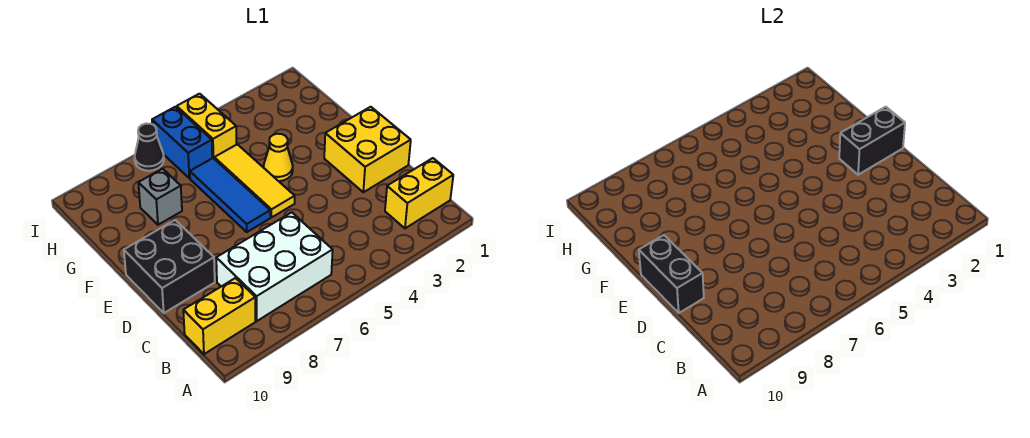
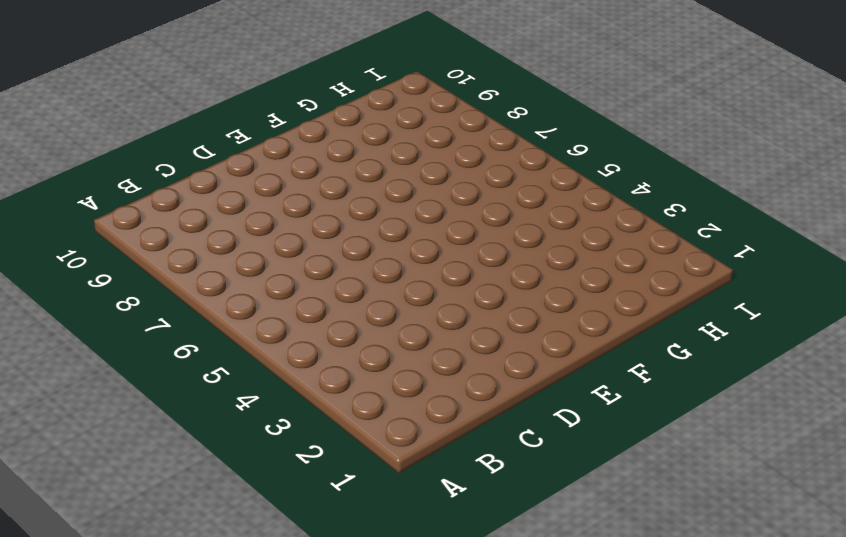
none -> yellow 1x2 brick [385,158,453,228]
none -> white 2x3 brick [216,212,333,321]
none -> yellow 1x2 brick [183,278,255,354]

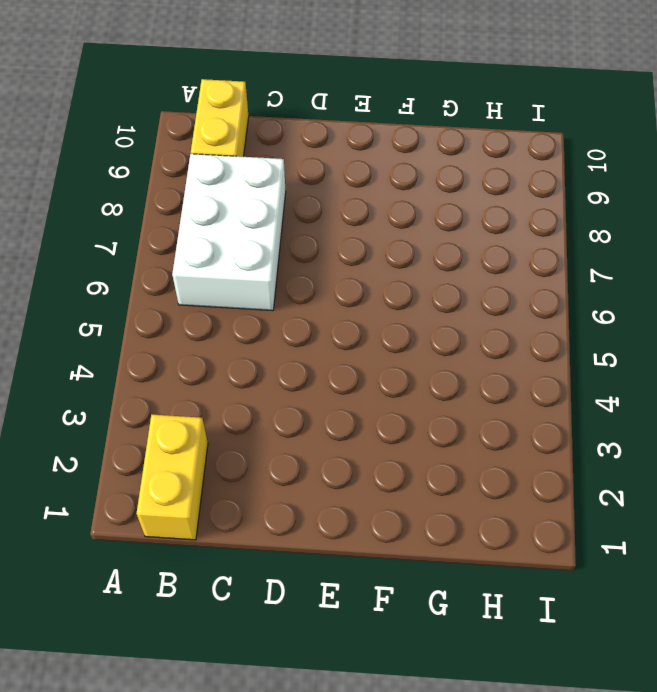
none -> yellow 2x2 brick [324,107,411,192]
none -> black 2x2 brick [124,220,215,313]
none -> yellow 1x3 tile [214,144,295,217]

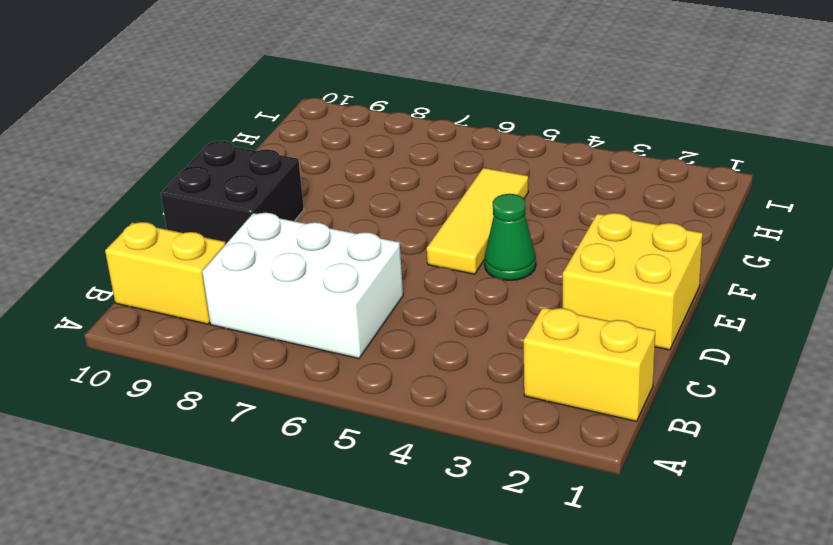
green 1x1 cone [485,194,536,280] -> none
none -> blue 1x3 tile [190,158,270,232]
none -> yellow 1x1 cone [264,134,293,181]
none -> grey 1x1 brick [138,169,182,225]

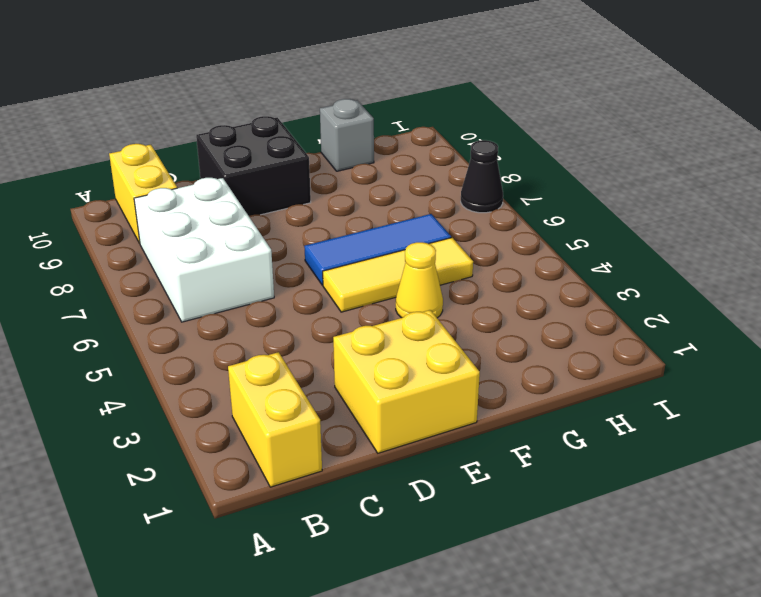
grey 1x1 brick [320,99,374,171] -> grey 1x1 brick moved to [138,169,182,225]
none -> yellow 1x2 brick [177,94,236,158]
none -> blue 1x2 brick [152,107,212,178]
none -> black 1x2 brick [639,235,704,313]

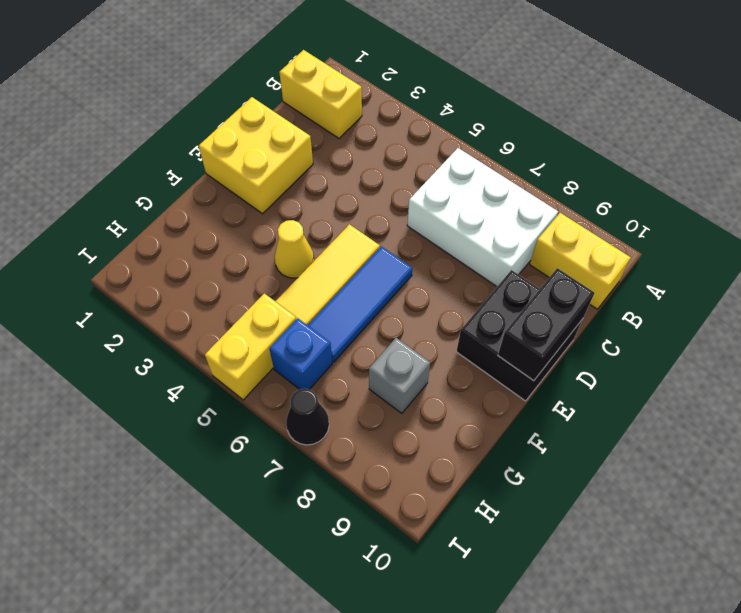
blue 1x1 brick [269,318,332,390] -> blue 1x2 brick [152,107,212,178]
none -> black 1x2 brick [839,107,905,175]

